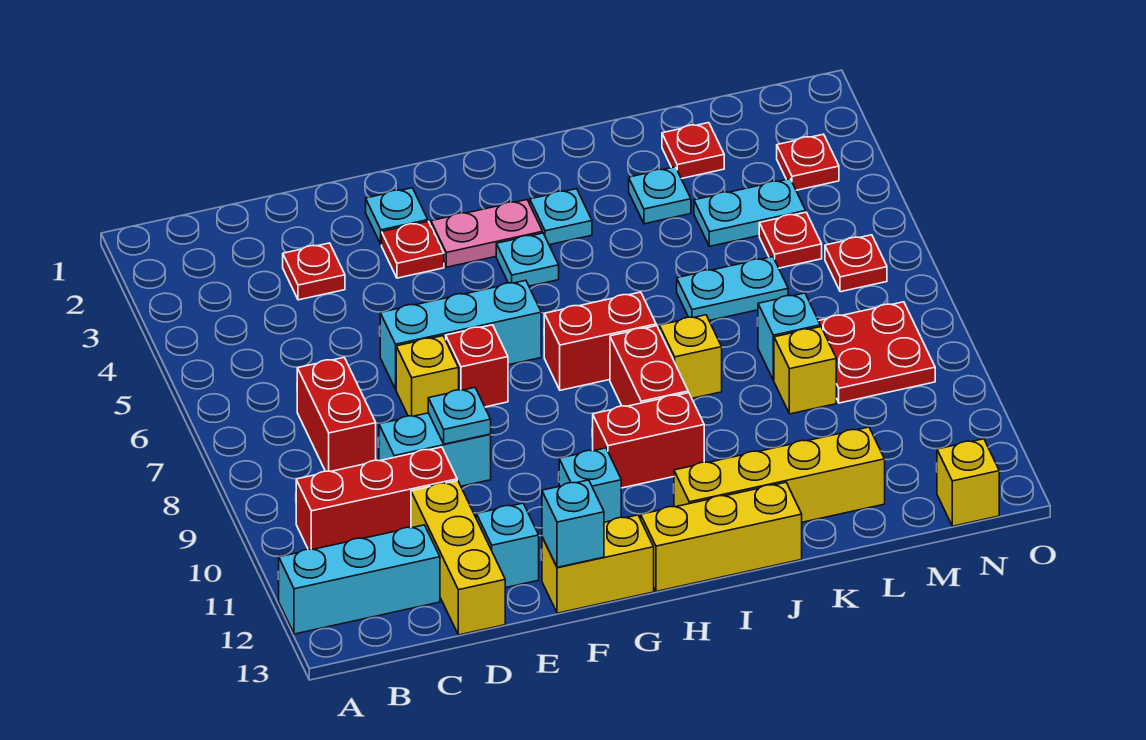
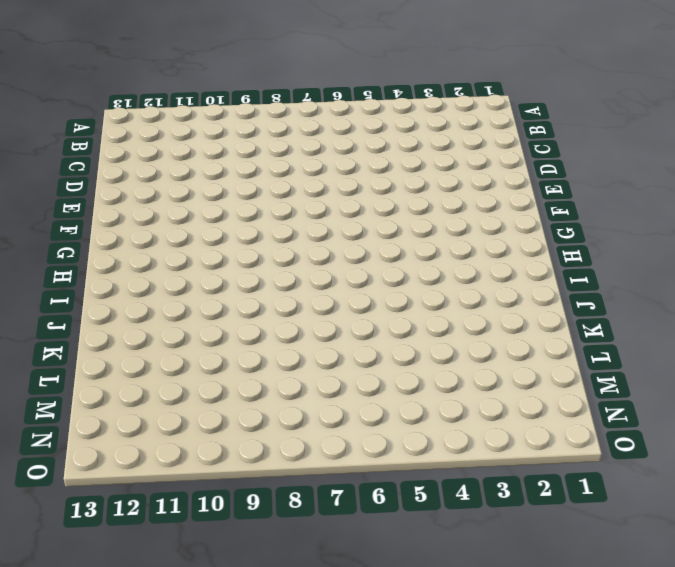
none -> cyan 1x3 brick [279,525,440,634]
none -> red 1x3 brick [296,447,457,549]
none -> red 1x2 brick [297,358,376,471]
none -> red 1x1 plate [283,243,345,300]

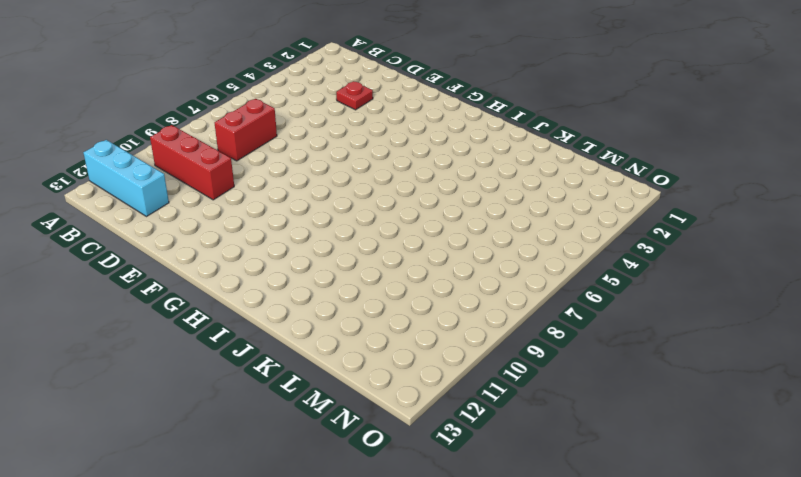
none -> cyan 1x2 brick [379,413,491,486]
none -> yellow 1x3 brick [411,481,505,635]
none -> cyan 1x3 brick [380,280,541,389]
none -> yellow 1x1 brick [396,336,459,416]

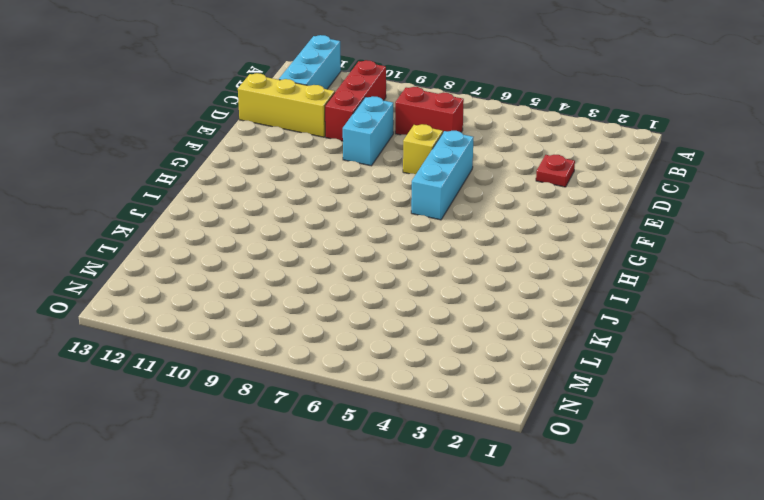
none -> cyan 1x1 brick [476,503,539,588]
none -> cyan 1x1 plate [366,188,428,245]
none -> red 1x1 plate [382,221,444,278]
none -> red 1x1 brick [446,325,508,407]

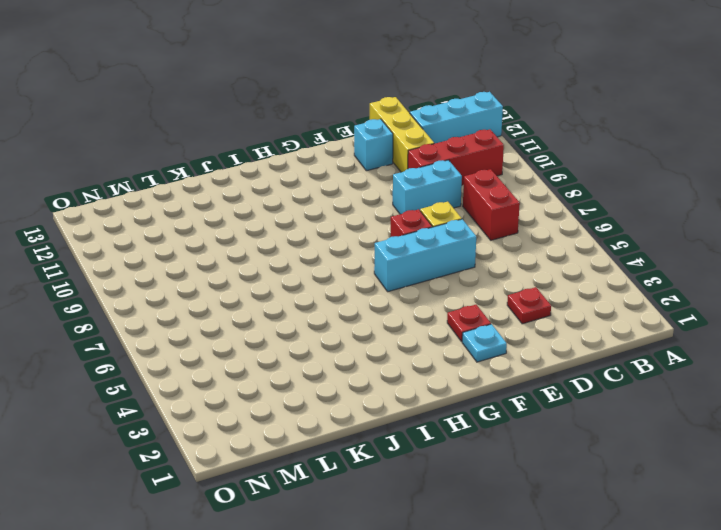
none -> yellow 1x2 brick [542,515,654,613]
none -> pink 1x2 plate [431,200,543,267]
none -> cyan 1x1 brick [559,448,621,522]
none -> cyan 1x1 plate [496,233,559,286]

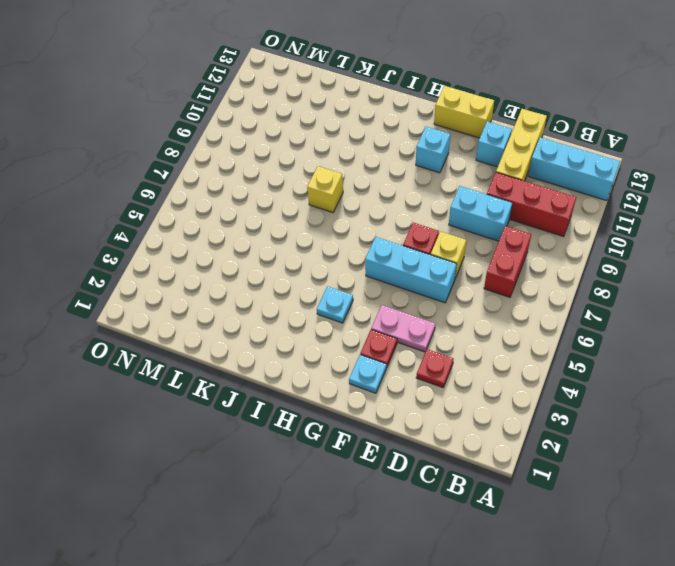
pink 1x2 plate [371,305,435,352] -> pink 1x2 plate moved to [431,200,543,267]
none -> red 1x2 brick [544,292,656,390]
none -> red 1x2 brick [593,393,704,488]
none -> yellow 1x3 brick [641,483,802,591]
none -> cyan 1x1 plate [530,189,592,245]

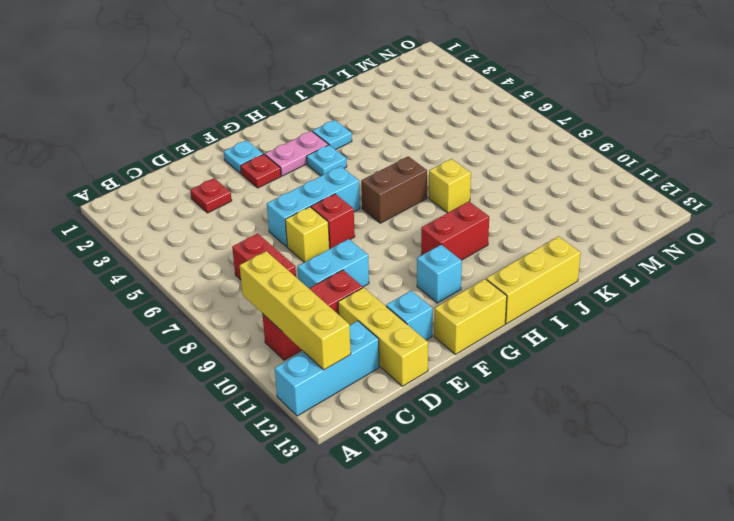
yellow 1x4 brick [239,251,351,370] -> yellow 1x4 brick turned to [674,427,885,522]
brown 1x2 brick [361,156,427,223] -> red 1x2 brick [544,292,656,390]
none -> red 1x2 brick [610,326,688,406]
none -> cyan 1x1 plate [629,167,691,224]
none -> cyan 1x2 plate [677,257,788,321]
none -> red 1x1 plate [662,123,724,179]

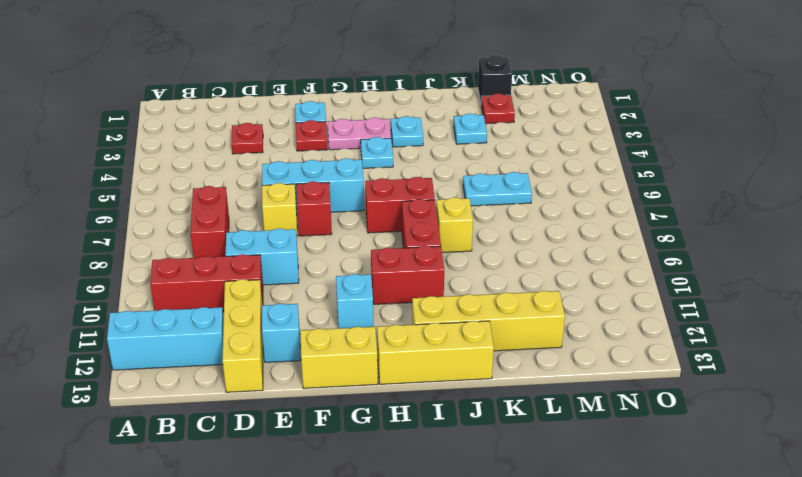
black 1x1 brick [478,55,512,102] -> none
none -> cyan 1x2 plate [694,179,806,246]
none -> cyan 1x1 brick [758,293,820,380]
none -> yellow 1x1 brick [774,327,836,414]
none -> red 1x1 plate [759,212,822,268]

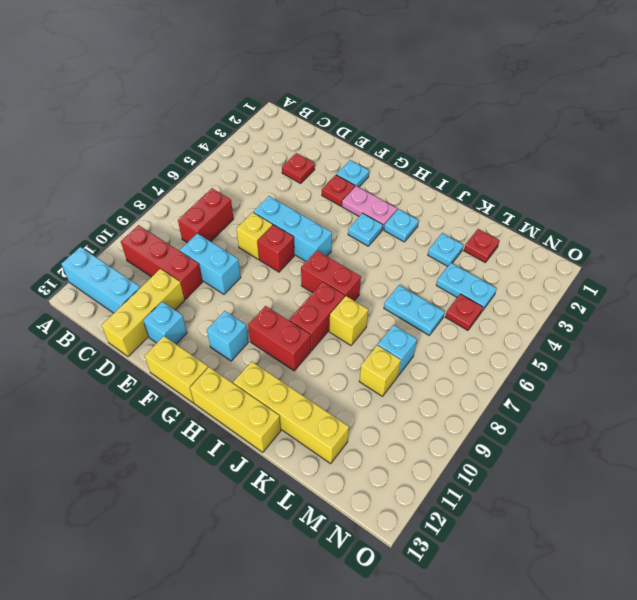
none -> red 2x2 plate [819,302,935,403]
none -> red 1x1 plate [777,134,839,190]
none -> red 1x1 plate [825,235,887,292]
none -> yellow 1x1 brick [937,439,999,526]

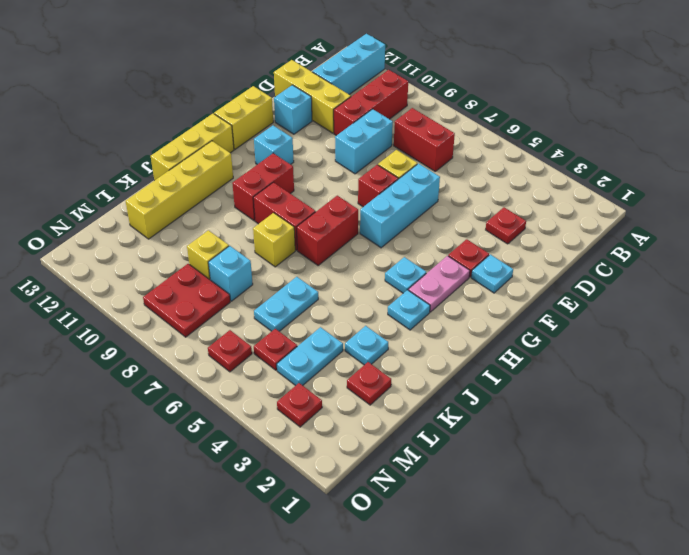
none -> yellow 1x1 brick [937,439,999,526]
none -> cyan 1x1 plate [428,388,491,444]
none -> cyan 1x1 brick [542,480,604,567]

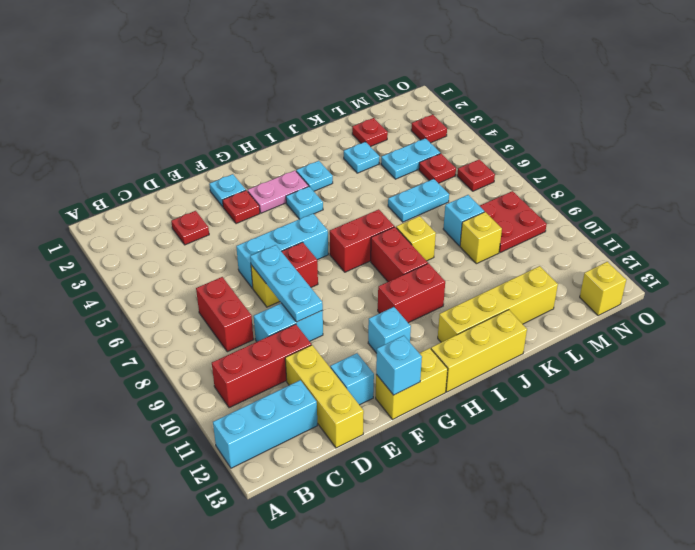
cyan 1x3 plate [250,245,323,322] -> cyan 1x1 plate [428,388,491,444]

